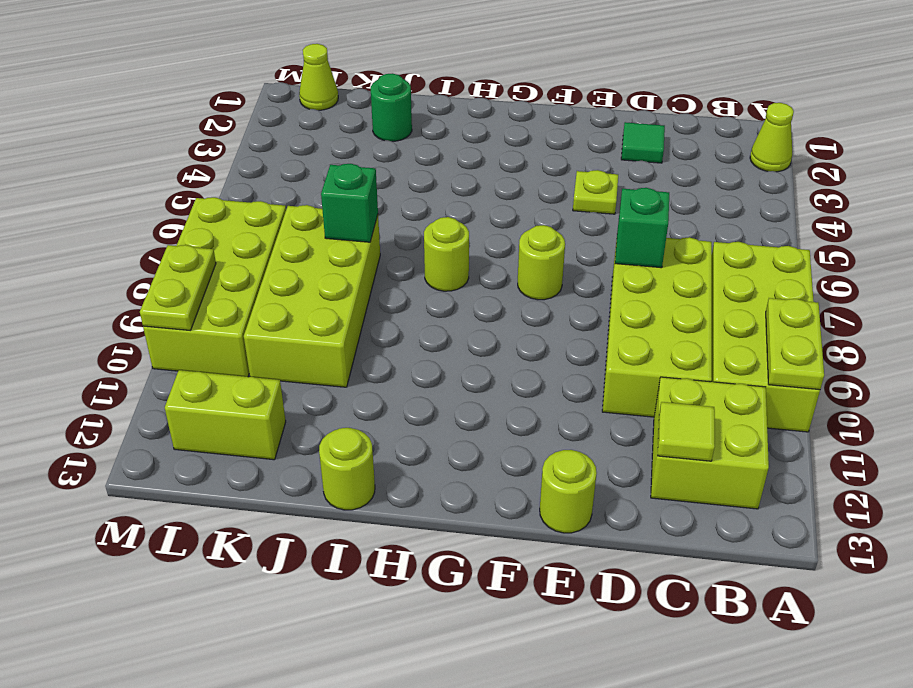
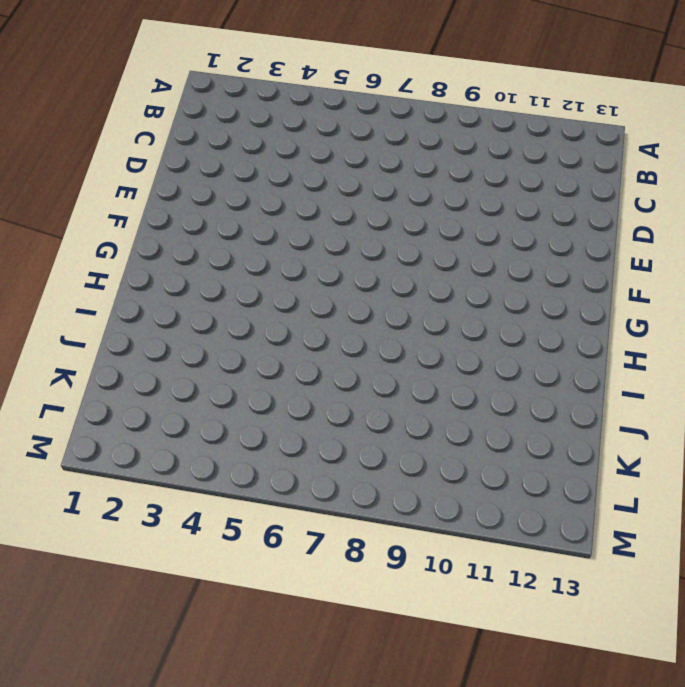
none -> lime 1x1 cone [750,103,794,172]
none -> lime 2x4 brick [711,242,820,432]
none -> lime 2x2 brick [651,377,769,509]

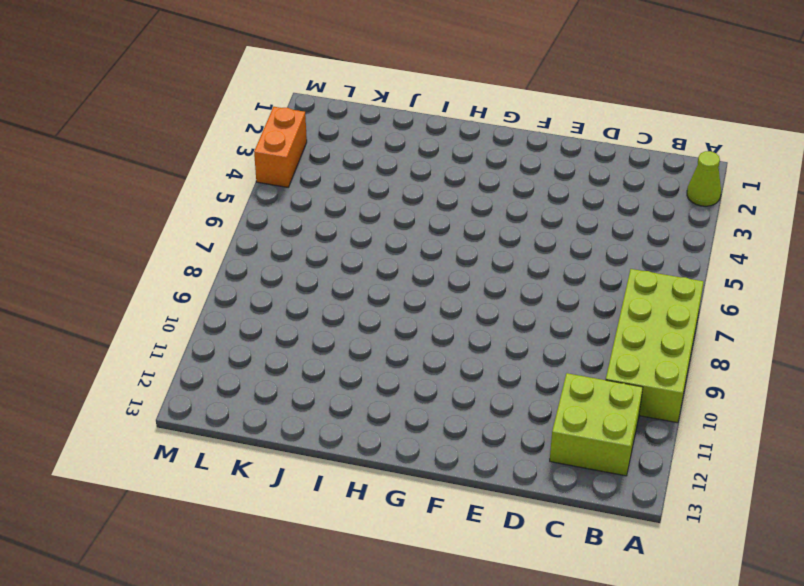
orange 1x2 brick [254,107,307,187] -> none
none -> lime 2x4 brick [602,237,712,417]
none -> green 1x1 tile [621,122,665,163]
none -> lime 1x1 plate [573,170,618,214]

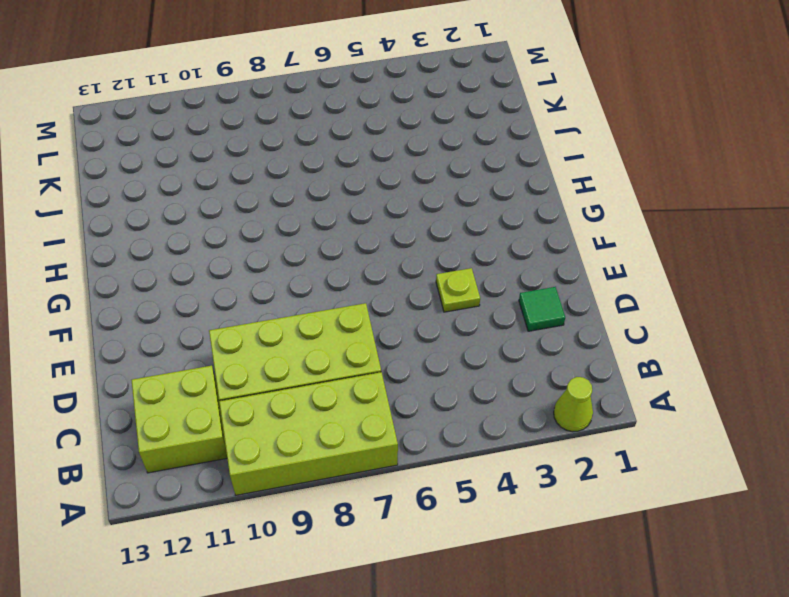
none -> lime 1x1 round brick [540,450,597,533]
none -> lime 1x1 round brick [518,225,565,300]
none -> lime 1x1 round brick [424,217,469,291]

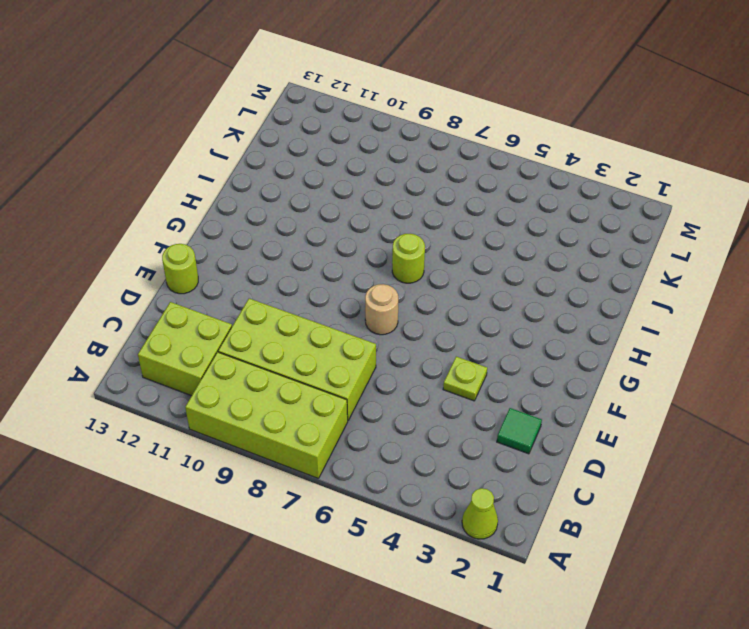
tan 1x1 round brick [365,284,398,335] -> lime 1x1 round brick [518,225,565,300]
none -> lime 1x1 round brick [319,428,375,510]
none -> green 1x1 round brick [371,73,412,141]
none -> lime 2x4 brick [244,205,380,387]

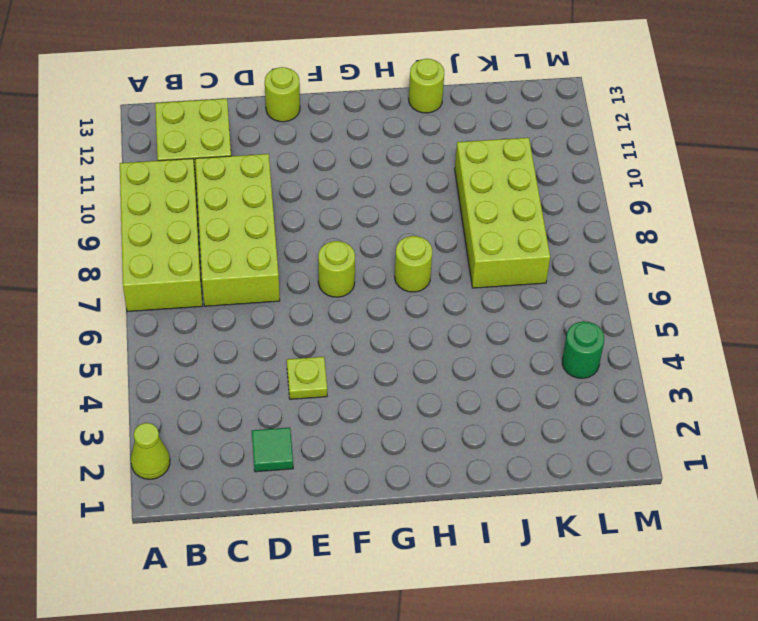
green 1x1 round brick [562,321,604,378] -> green 1x1 round brick moved to [371,73,412,141]
none -> lime 1x2 brick [165,370,286,460]
none -> lime 1x1 cone [299,44,338,110]
none -> lime 2x4 brick [143,197,286,377]

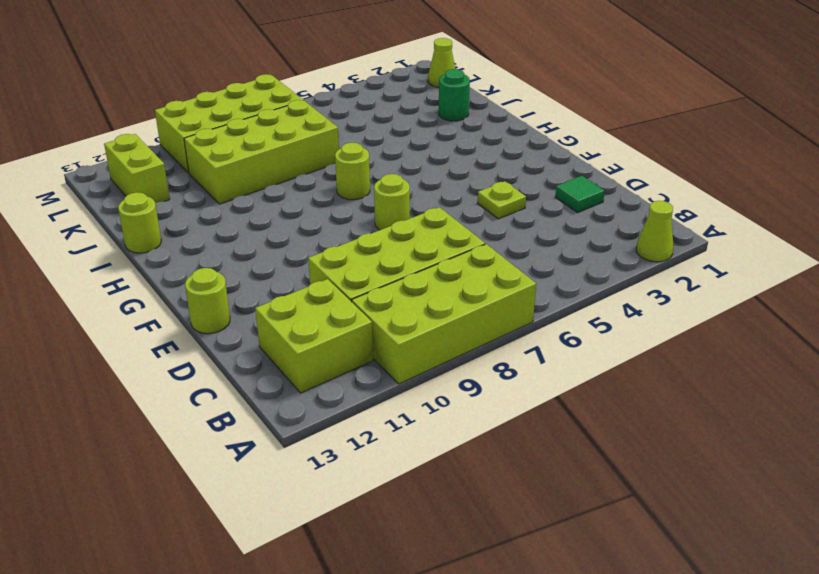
none -> lime 1x2 plate [766,298,824,390]
none -> lime 1x1 tile [658,402,715,461]
none -> green 1x1 brick [615,188,669,268]

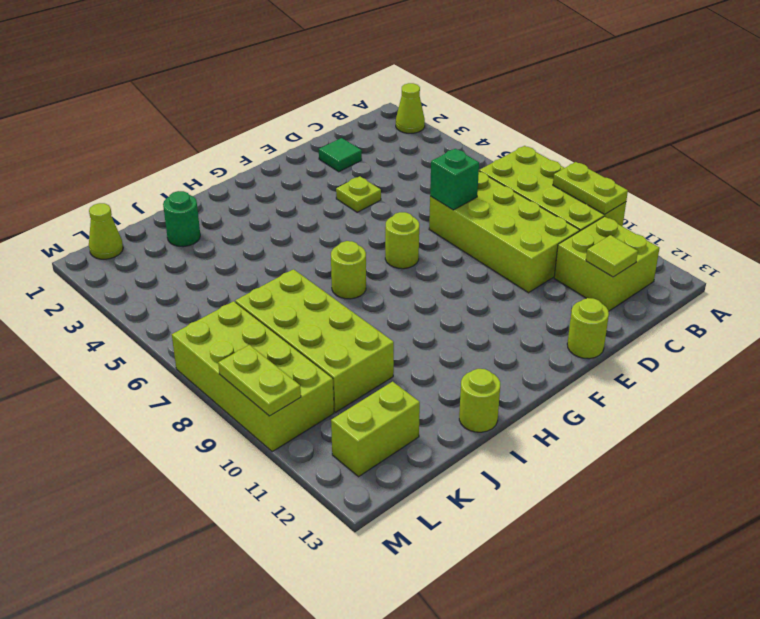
none -> green 1x1 brick [321,164,378,242]

